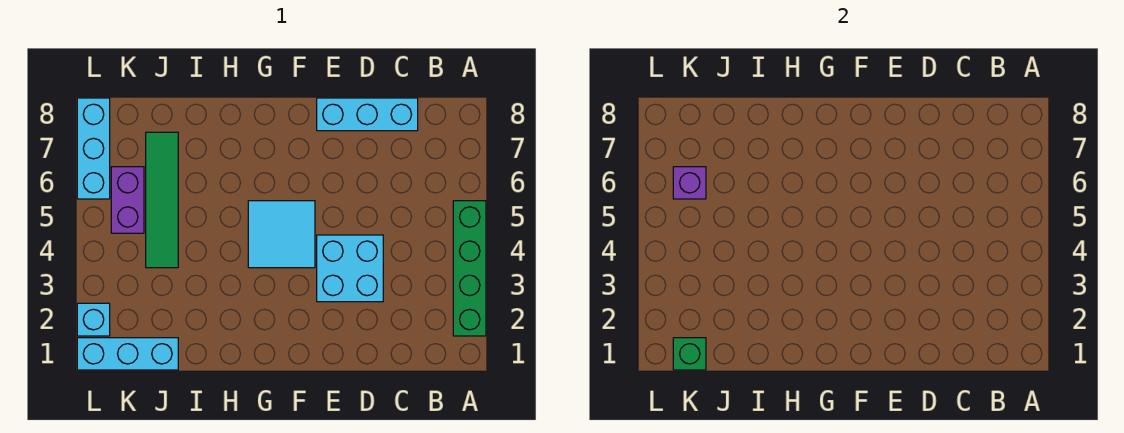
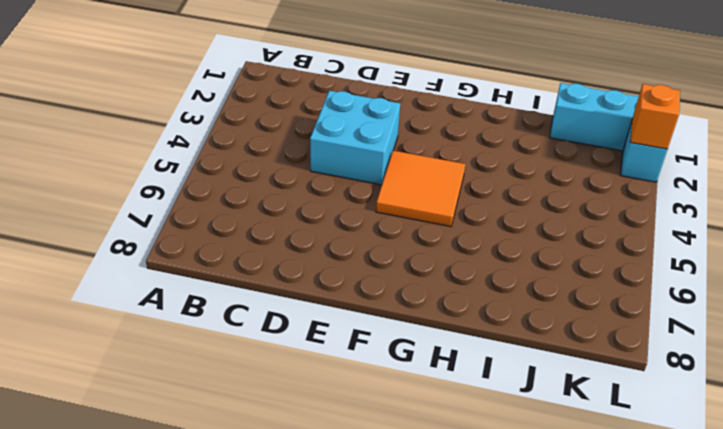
orange 2x2 tile [376,151,465,227] -> cyan 2x2 tile [248,201,315,268]
orange 1x1 brick [630,84,680,149] -> none
none -> green 1x4 brick [453,201,486,336]
none -> cyan 1x3 brick [317,98,418,131]

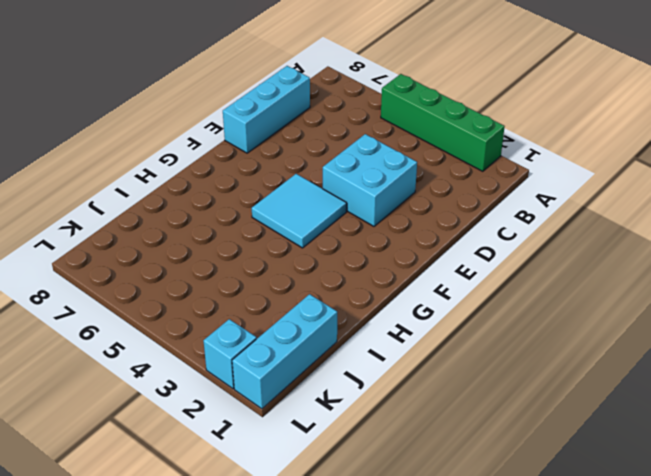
none -> green 1x4 tile [146,132,178,268]
none -> purple 1x2 brick [111,167,144,233]

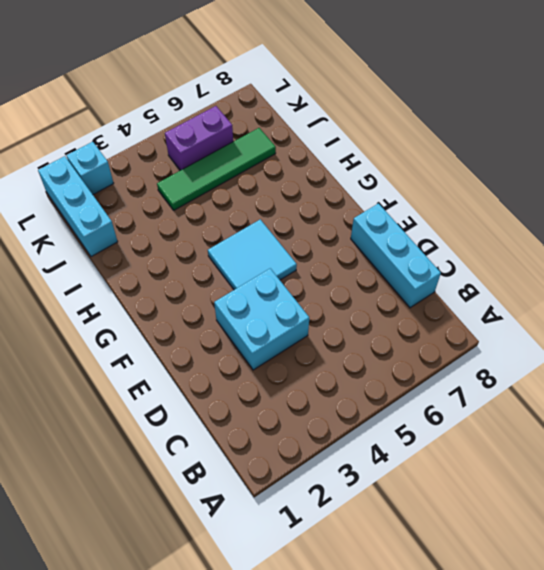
none -> green 1x4 brick [453,201,486,336]
none -> cyan 1x3 brick [77,98,110,199]

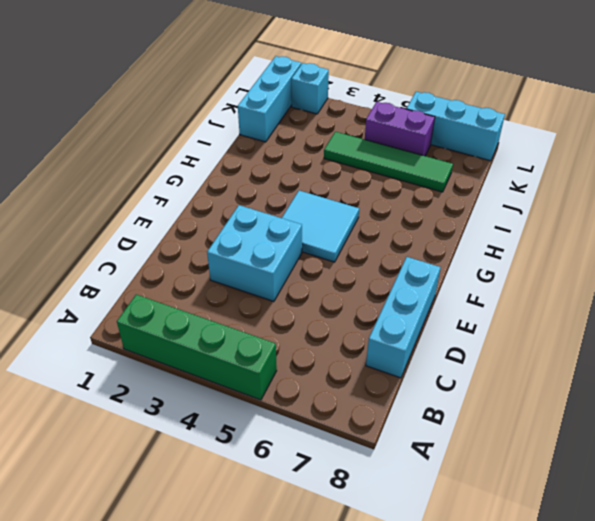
none -> green 1x1 brick [673,338,706,370]
none -> purple 1x1 brick [673,167,706,199]

